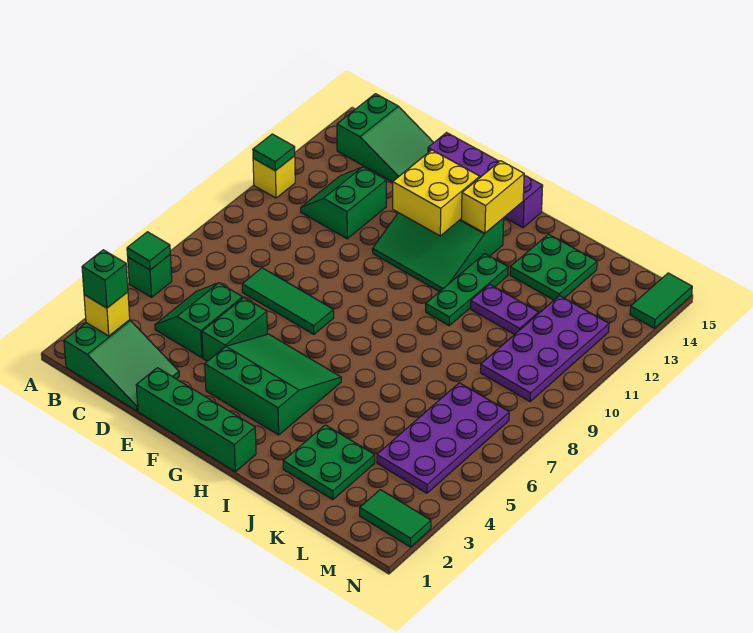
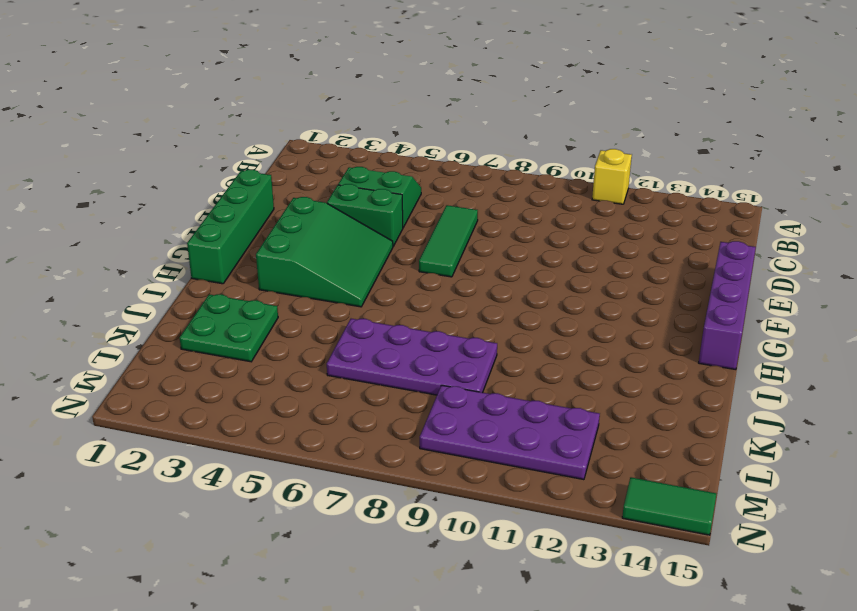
purple 2x4 plate [327,319,497,395] -> purple 2x4 plate moved to [377,383,509,493]
none -> green 1x1 brick [128,255,172,297]
none -> green 2x3 slope [64,320,179,411]
none -> green 2x3 slope [337,94,434,182]

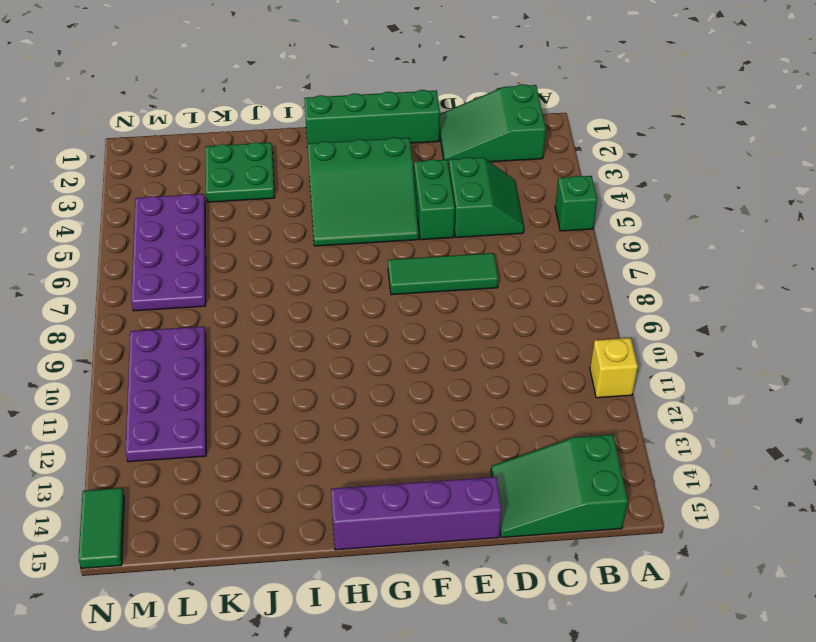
none -> green 2x2 slope [301,167,386,239]
none -> green 3x3 slope [372,213,504,292]
none -> green 1x3 plate [426,254,508,326]

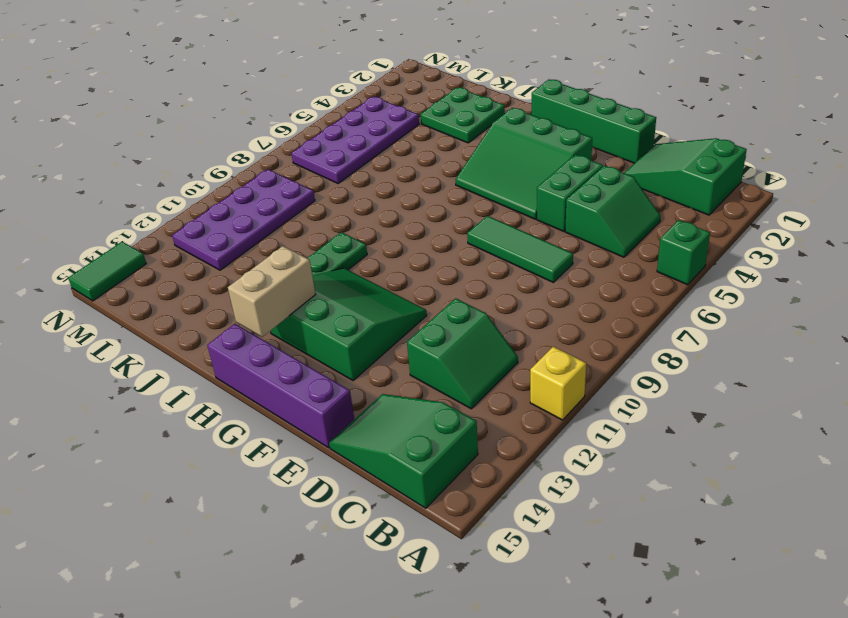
tan 1x2 brick [228,246,316,337] -> yellow 1x2 brick [461,161,524,233]
none -> purple 1x2 plate [471,284,539,335]
none -> green 2x2 plate [510,234,597,300]
none -> green 1x2 tile [360,490,431,547]

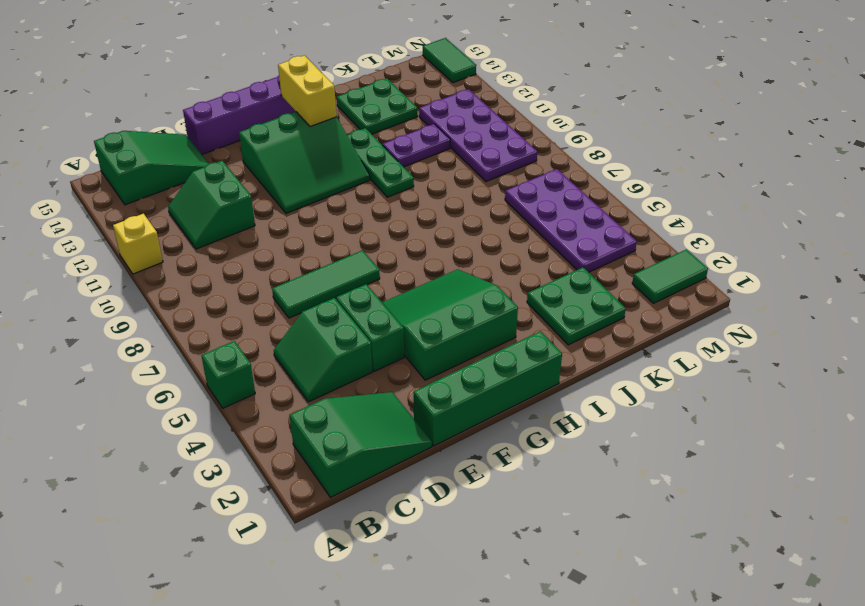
none -> green 1x1 tile [127,232,170,270]
none -> green 1x1 tile [253,134,295,171]
none -> yellow 1x1 brick [84,292,130,336]

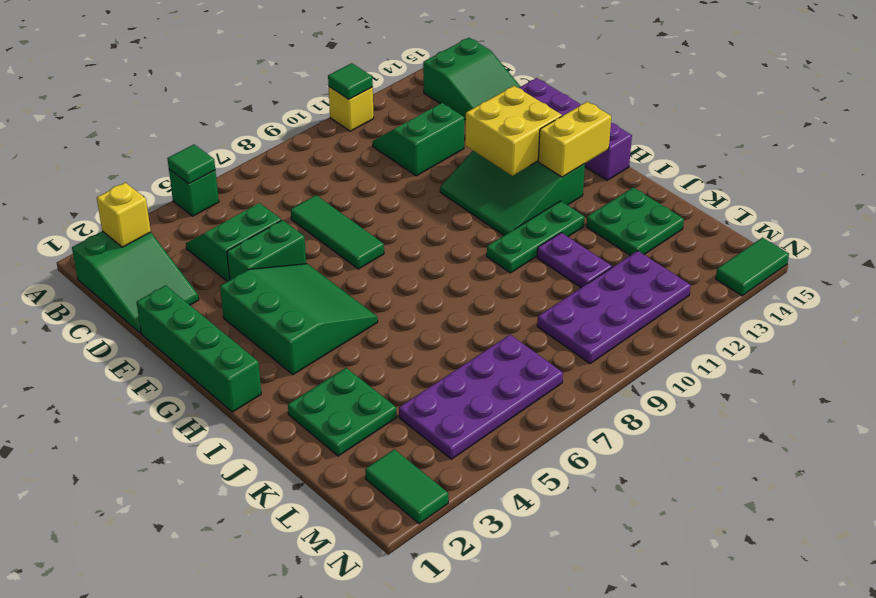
none -> green 1x1 brick [82,250,128,308]

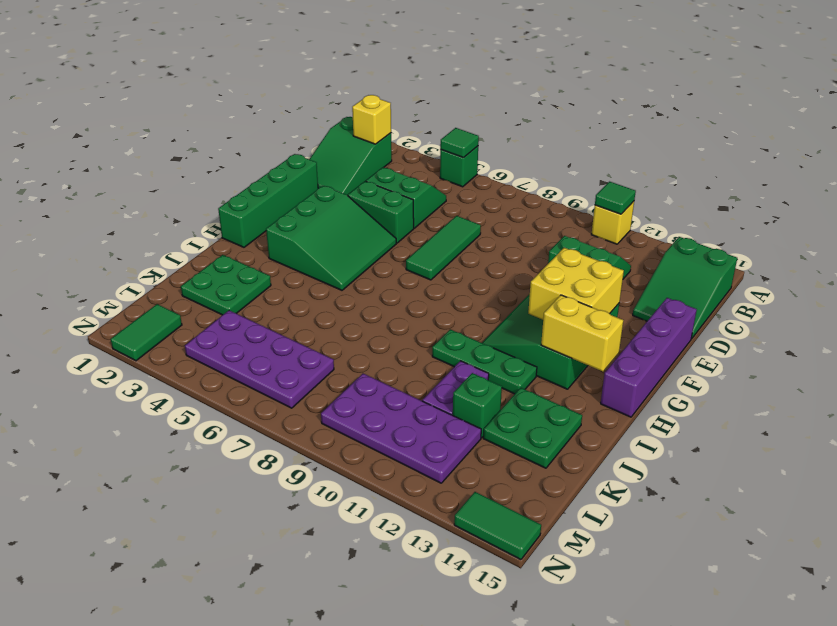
green 1x1 brick [453,373,502,438] -> green 1x1 brick moved to [82,250,128,308]

